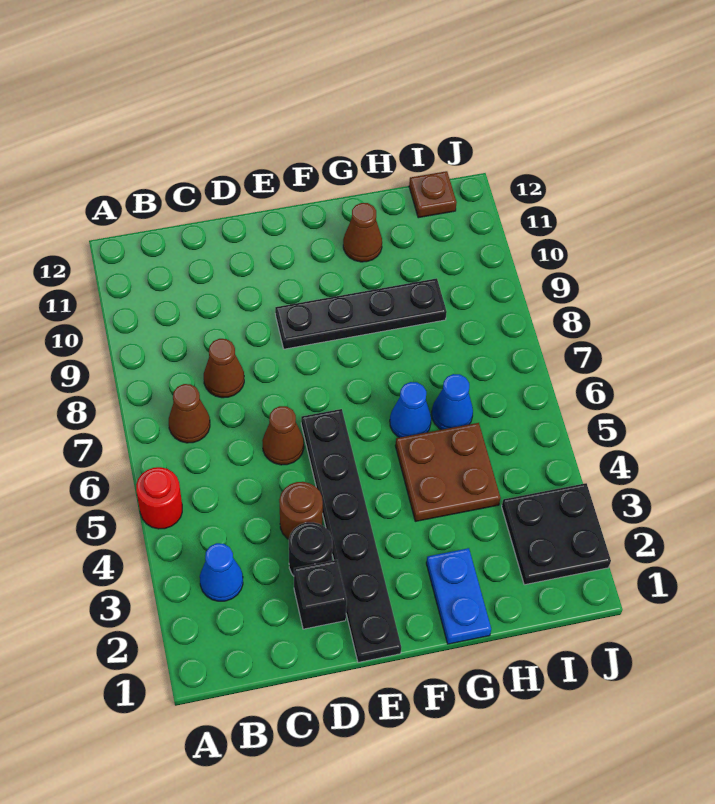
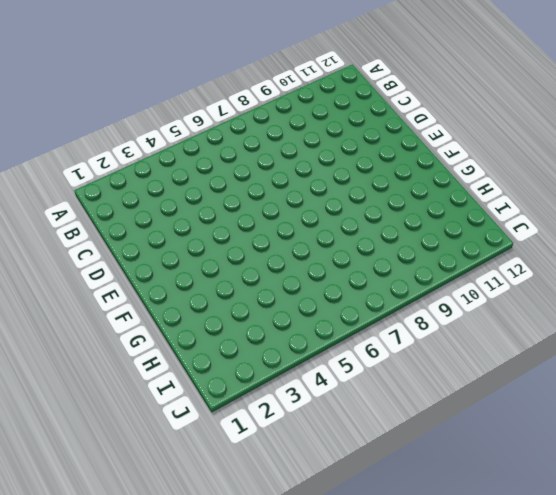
none -> red 1x1 round brick [136,467,182,529]
none -> blue 1x1 cone [200,543,243,601]
none -> brown 1x1 cone [169,384,210,443]

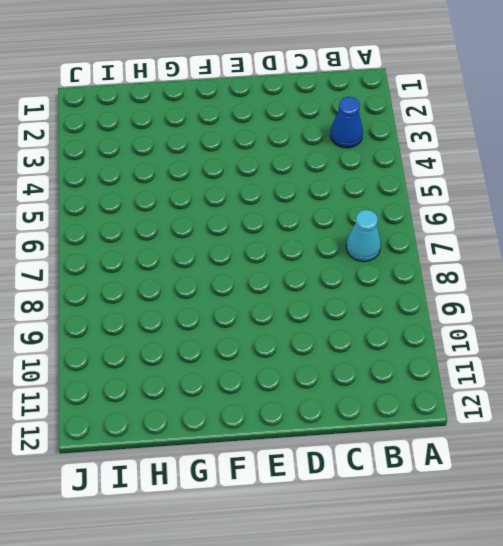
cyan 1x1 cone [346,210,381,262] -> brown 1x1 cone [169,384,210,443]
none -> red 1x1 round brick [136,467,182,529]
none -> brown 1x1 cone [204,339,244,398]
none -> black 1x1 brick [294,560,347,629]

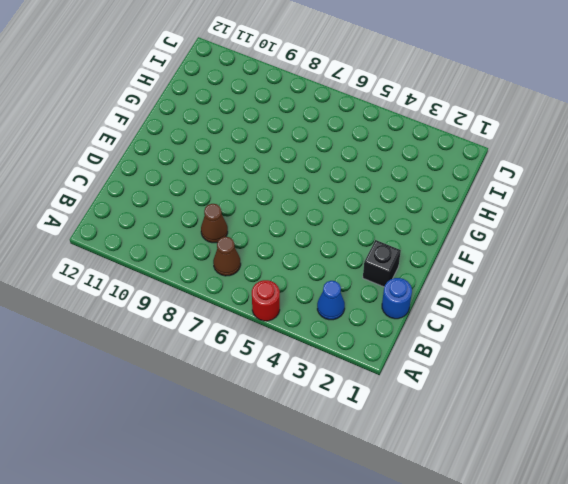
blue 1x1 round brick [382,278,412,319] -> none
none -> black 1x1 round brick [289,522,332,576]
none -> brown 1x1 round brick [279,482,323,539]
none -> brown 1x1 cone [262,406,304,465]

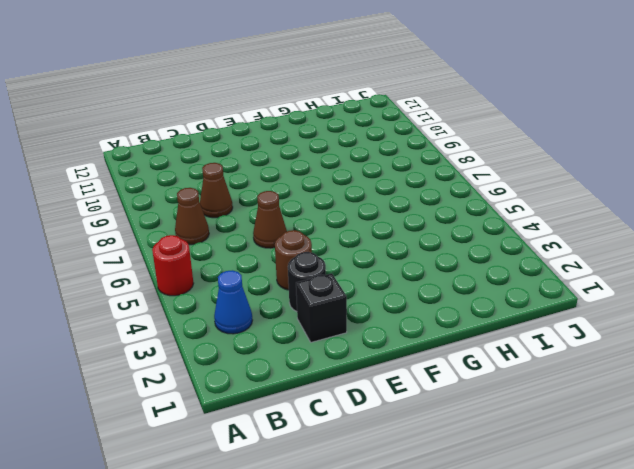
none -> black 1x6 plate [301,409,401,662]
none -> black 1x4 plate [275,278,447,349]
none -> blue 1x2 plate [426,548,491,644]

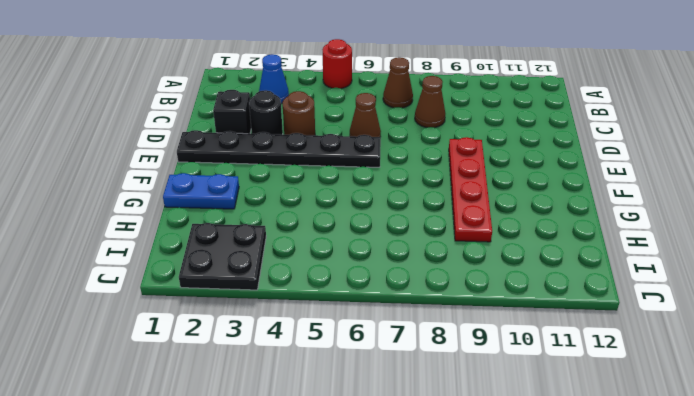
red 1x4 plate [449,137,492,242] -> black 1x4 plate [275,278,447,349]
none -> brown 2x2 plate [395,423,501,521]
none -> blue 1x1 cone [390,382,431,438]
none -> brown 1x1 cone [343,203,382,262]

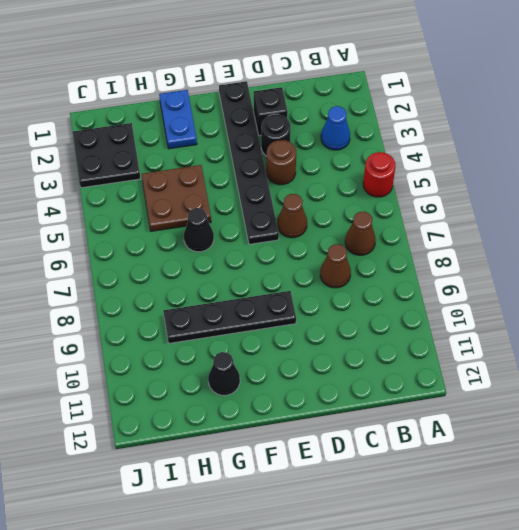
black 1x1 cone [184,208,214,252] -> blue 1x1 cone [390,382,431,438]
black 1x1 cone [208,352,240,395] -> brown 1x1 cone [343,203,382,262]
none -> blue 1x1 cone [432,374,473,430]
none -> brown 1x1 plate [409,171,457,218]

